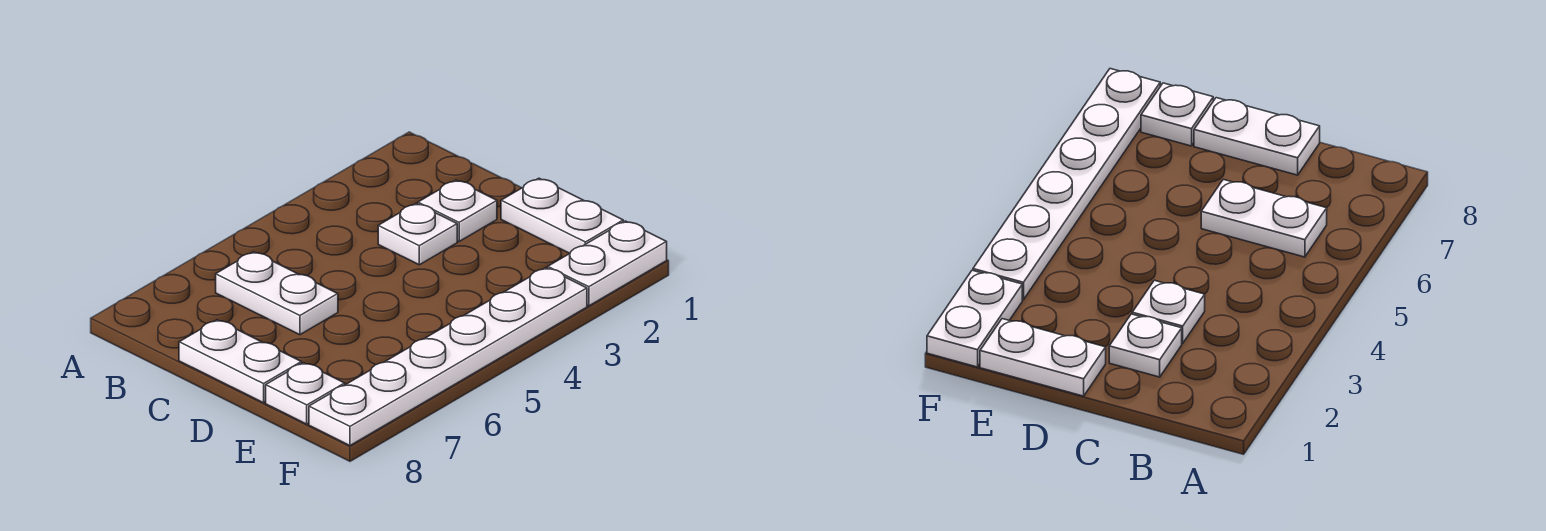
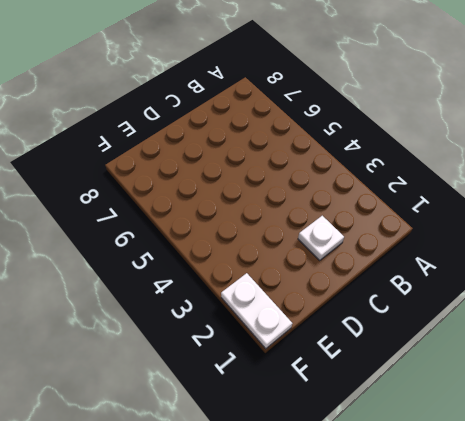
none -> white 1x2 plate [216,252,338,335]
none -> white 1x1 plate [378,203,457,265]

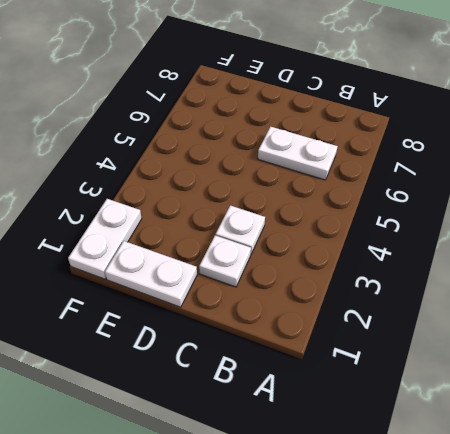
none -> white 1x2 plate [179,320,301,403]
none -> white 1x1 plate [266,363,345,424]

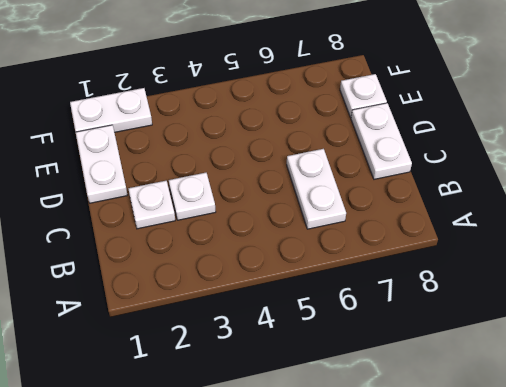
none -> white 1x6 plate [309,268,587,446]

